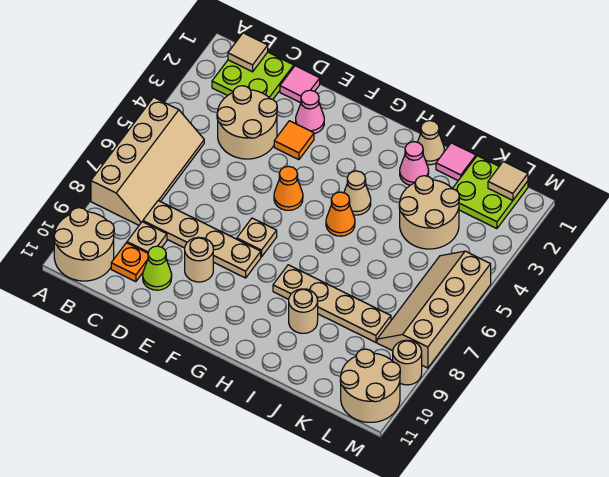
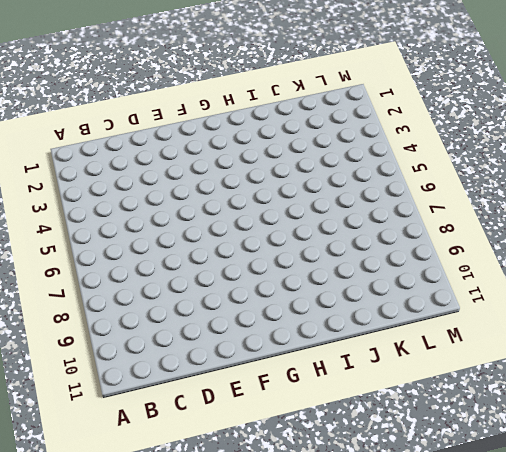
none -> tan 2x4 slope [91,97,204,225]
none -> tan 2x2 round brick [54,208,114,281]
none -> lime 2x2 plate [212,52,294,99]

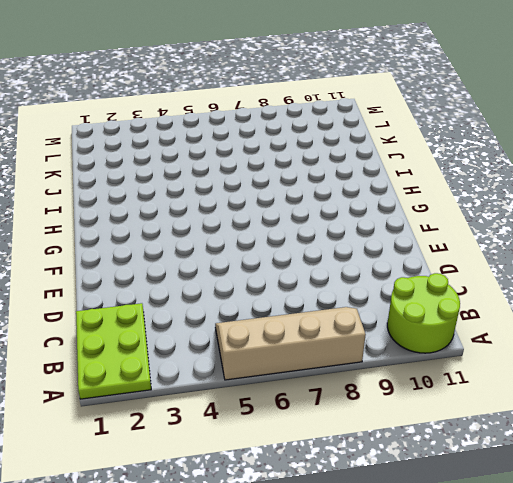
lime 2x3 plate [76,303,151,399] -> lime 2x2 plate [212,52,294,99]
lime 2x2 round brick [387,273,460,353] -> tan 2x2 round brick [54,208,114,281]
none -> tan 2x2 round brick [217,86,277,159]
none -> tan 1x4 plate [143,201,261,278]
none -> tan 1x1 plate [127,222,167,253]

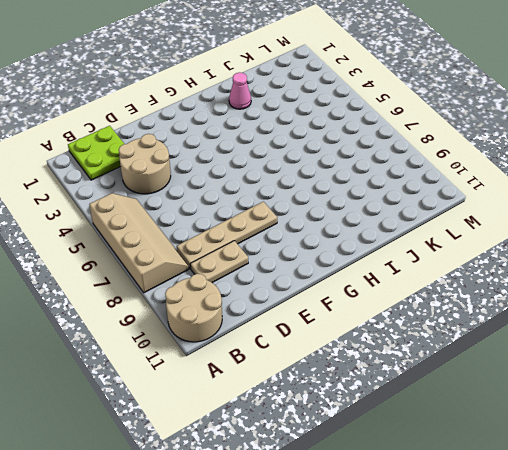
tan 1x2 plate [190,241,248,283] -> tan 1x1 plate [127,222,167,253]
none -> orange 1x1 plate [111,243,148,282]
none -> pink 1x1 tile [280,66,320,103]
none -> lime 1x1 cone [143,246,172,290]

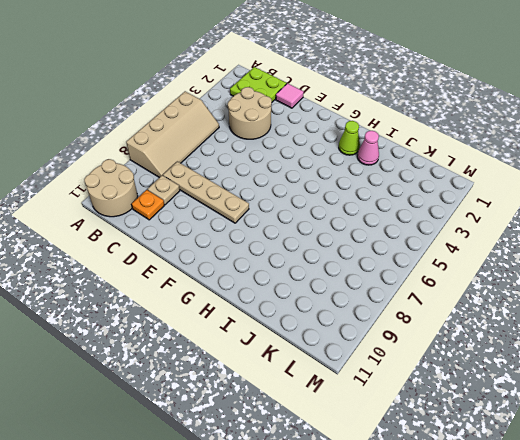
lime 1x1 cone [339,121,360,155] -> lime 1x1 cone moved to [143,246,172,290]
none -> pink 1x1 cone [296,90,324,134]
none -> orange 1x1 tile [274,121,314,160]
none -> tan 1x1 round brick [185,237,213,282]

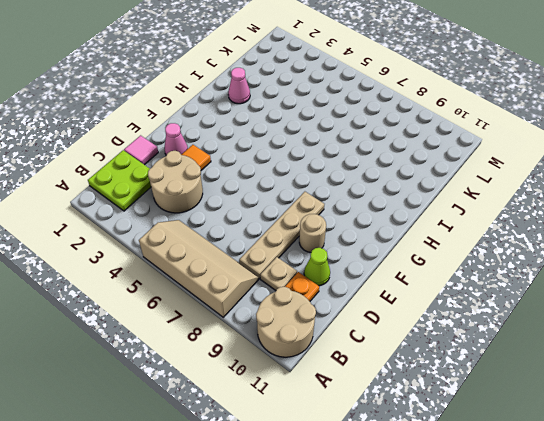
none -> orange 1x1 cone [274,166,303,210]
none -> tan 1x1 plate [237,218,277,257]
none -> tan 1x1 cone [344,171,371,215]

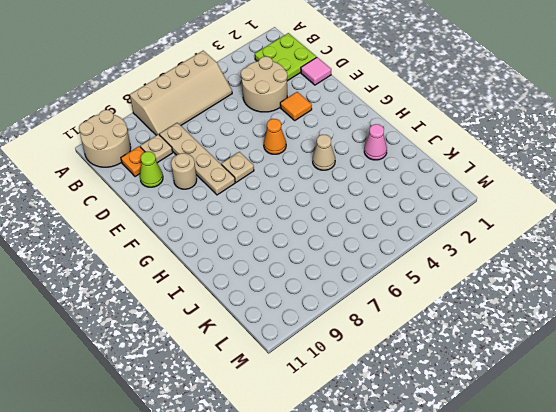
none -> pink 1x1 cone [296,90,324,134]
none -> orange 1x1 cone [326,192,355,236]
none -> tan 1x4 plate [273,265,391,342]

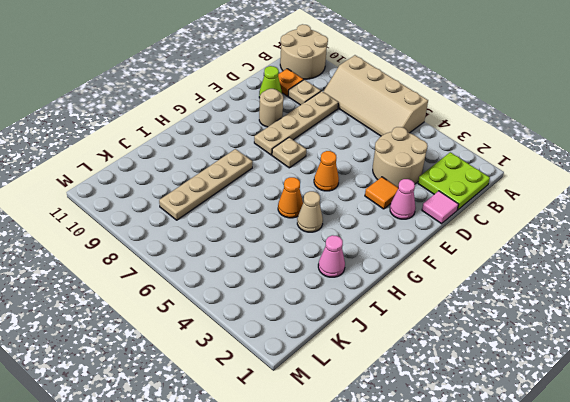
none -> tan 1x1 cone [418,121,444,165]
none -> tan 1x1 round brick [289,289,318,333]
none -> pink 1x1 tile [436,143,476,180]

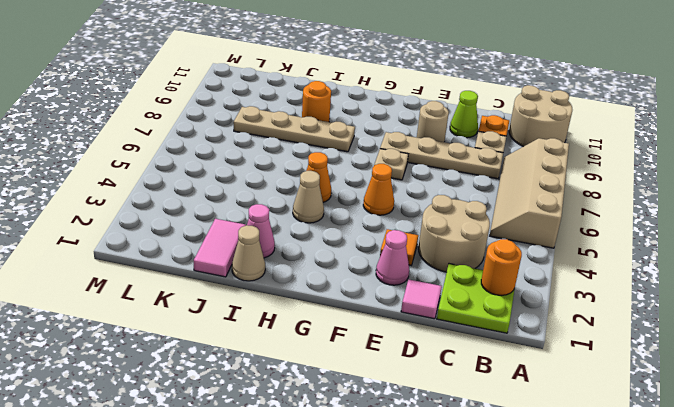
orange 1x1 round brick [481,239,522,295] -> none
orange 1x1 round brick [302,81,331,122] -> tan 1x1 round brick [289,289,318,333]
pink 1x2 tile [194,219,246,277] -> pink 1x1 tile [436,143,476,180]
none -> tan 2x2 round brick [399,176,459,249]
none -> lime 2x2 plate [452,156,528,229]
none -> tan 2x4 slope [377,251,491,368]

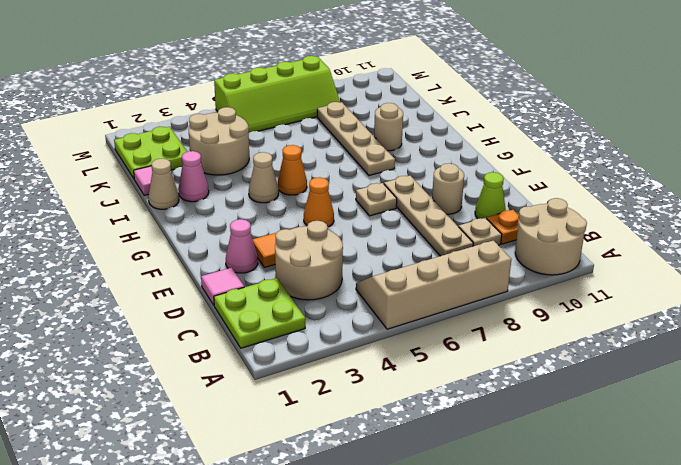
lime 2x4 slope [214,56,340,133] -> tan 2x4 slope [377,251,491,368]
none -> tan 2x2 round brick [340,349,400,422]
none -> tan 1x1 round brick [393,340,422,385]
none -> tan 1x1 tile [228,33,268,72]

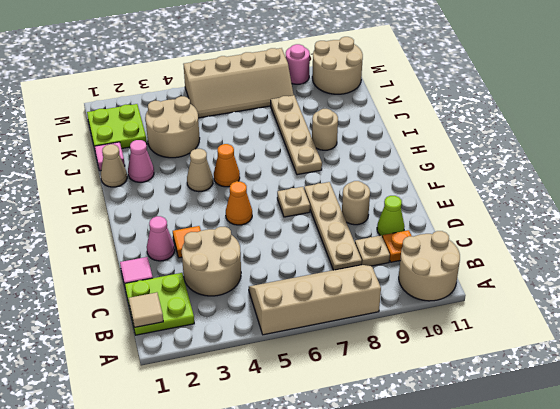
pink 1x1 round brick [286,44,310,84] -> tan 1x1 round brick [393,340,422,385]
none -> tan 1x1 tile [488,161,528,200]

